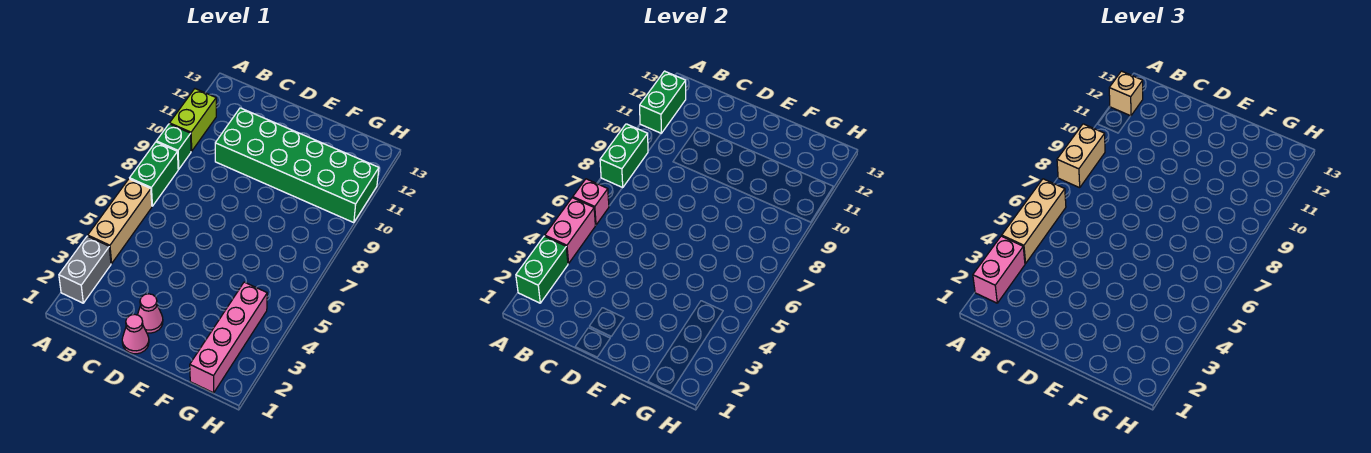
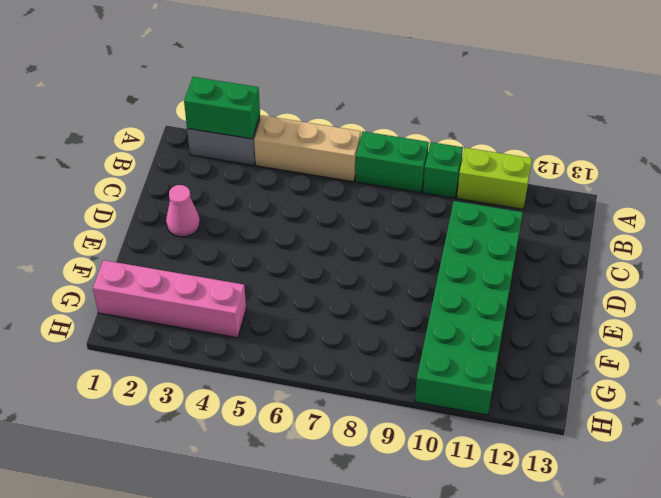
none -> pink 1x1 cone [122,314,149,354]
none -> pink 1x2 brick [545,198,595,264]
none -> pink 1x1 brick [573,179,609,225]

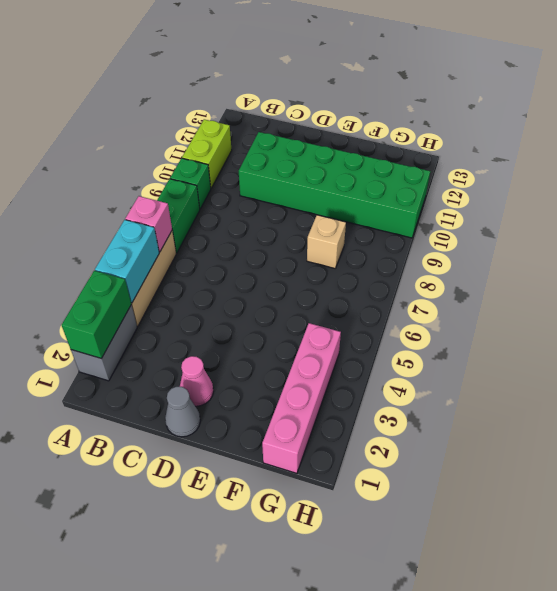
cyan 1x2 brick [95,220,159,303] -> pink 1x2 brick [545,198,595,264]
grey 1x1 cone [165,387,200,437] -> pink 1x1 cone [122,314,149,354]
tan 1x1 brick [307,215,346,268] -> tan 1x1 brick moved to [1109,71,1143,116]
none -> green 1x2 brick [600,124,648,188]
none -> green 1x2 brick [640,71,686,133]
none -> pink 1x2 brick [973,236,1025,303]

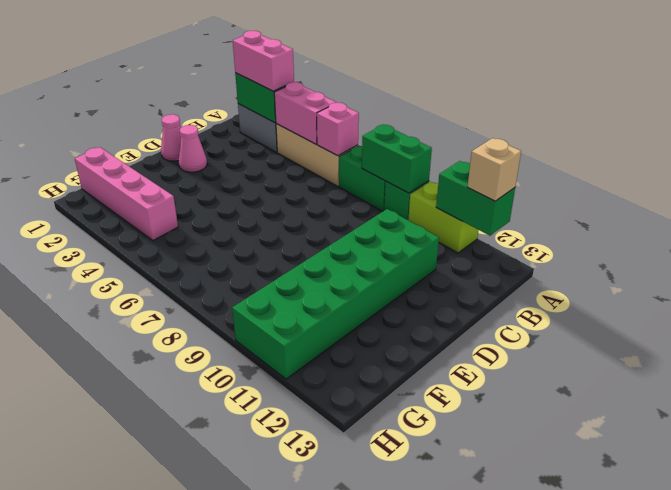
none -> tan 1x3 brick [1002,179,1066,264]
none -> tan 1x2 brick [1057,124,1105,188]

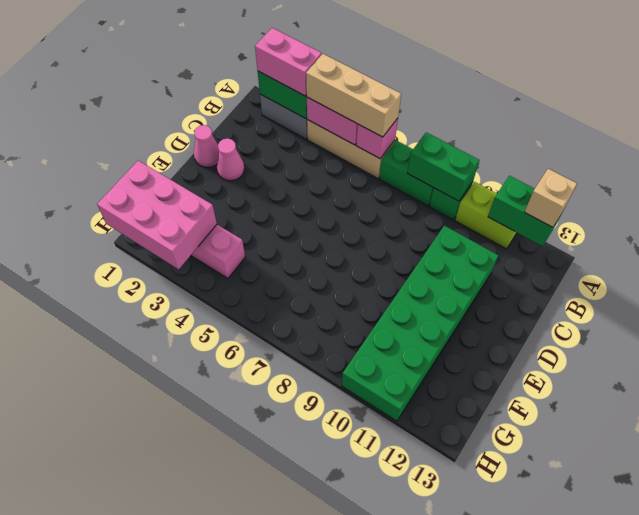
pink 2x3 brick [97,161,217,269] -> none
none -> tan 1x2 brick [1057,124,1105,188]

